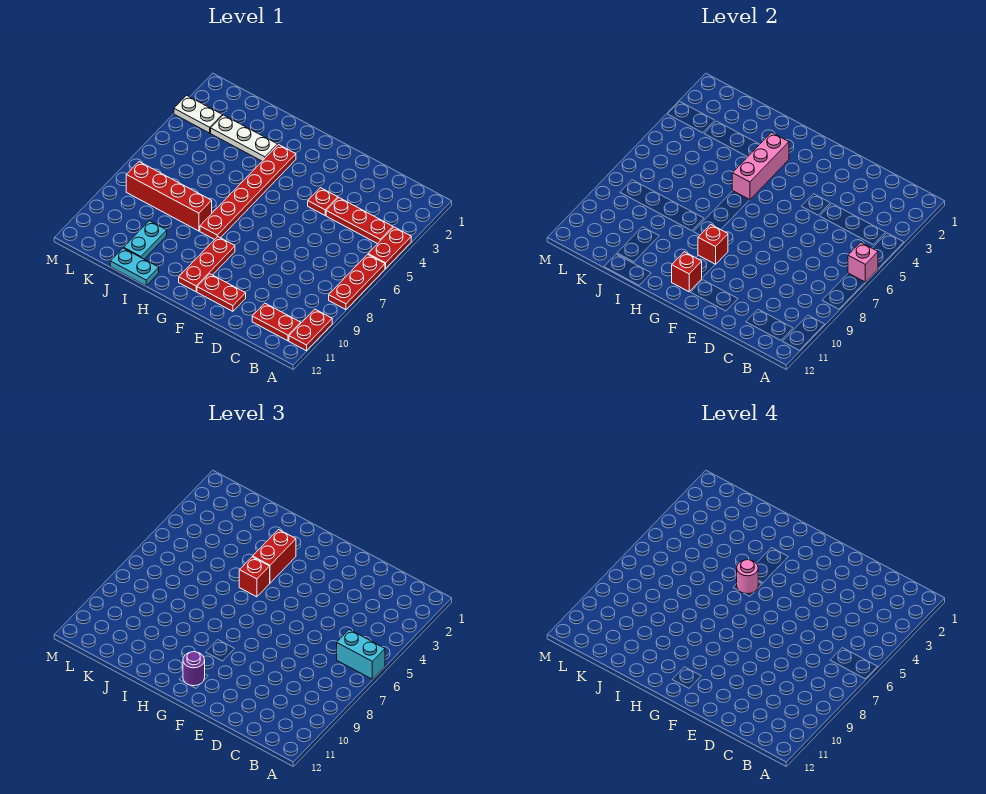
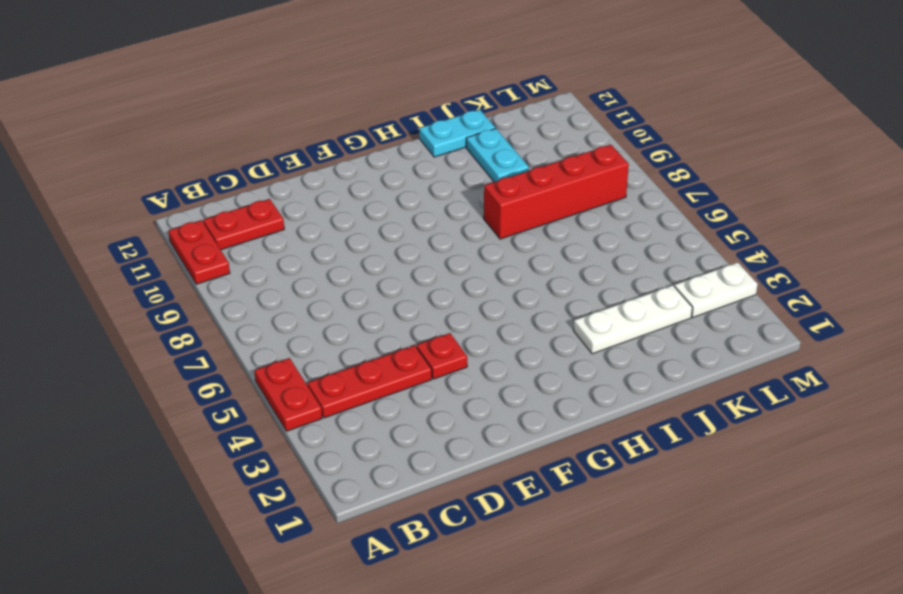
none -> red 1x3 plate [329,254,385,310]
none -> red 1x2 plate [197,274,246,311]
none -> red 1x3 plate [179,237,235,292]

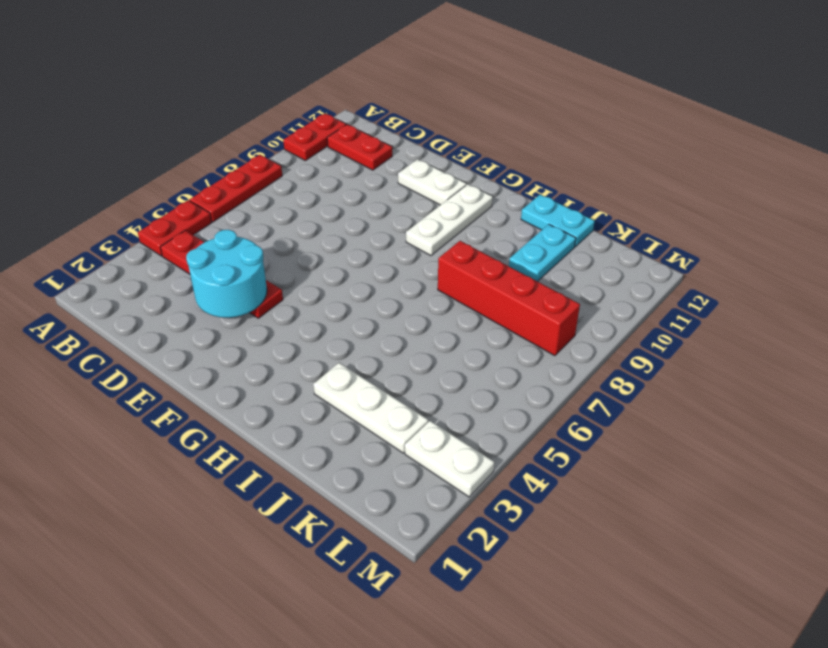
cyan 2x2 round brick [186,230,267,318] -> none
white 1x2 plate [398,159,466,205] -> red 1x2 plate [197,274,246,311]
white 1x3 plate [406,184,493,256] -> red 1x3 plate [179,237,235,292]
none -> red 1x6 plate [200,145,296,240]
none -> pink 1x1 brick [848,242,878,282]
none -> red 1x1 brick [698,224,728,264]

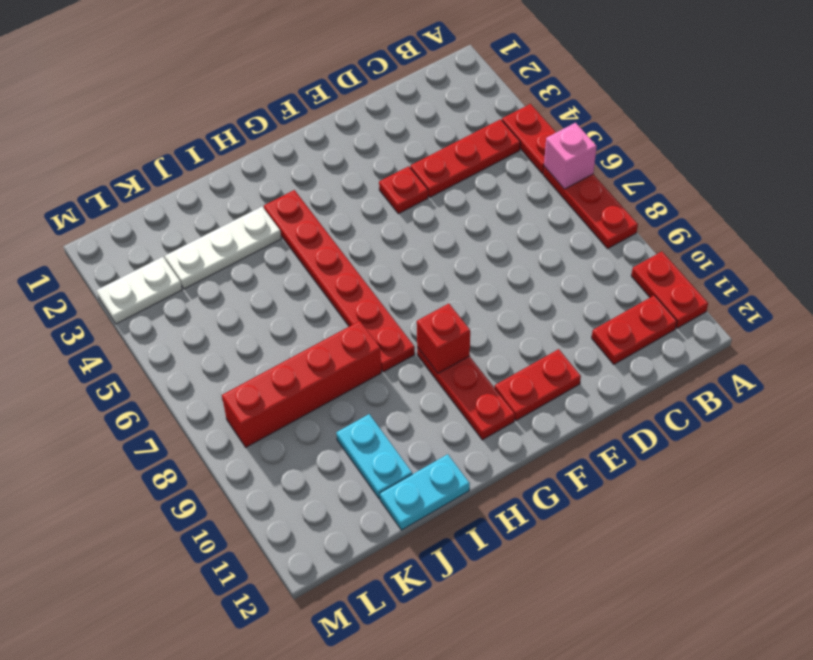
none -> red 1x1 brick [672,252,702,292]
none -> pink 1x3 brick [732,133,789,200]
none -> cyan 1x2 brick [337,630,385,679]

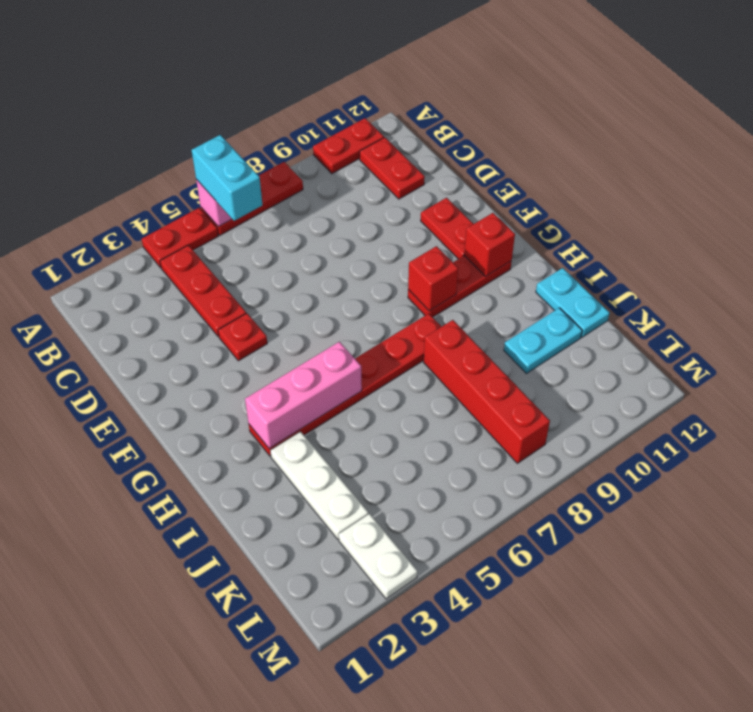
none -> purple 1x1 round brick [183,652,205,686]
none -> red 1x2 brick [253,530,296,583]
none -> red 1x1 brick [239,557,270,597]

